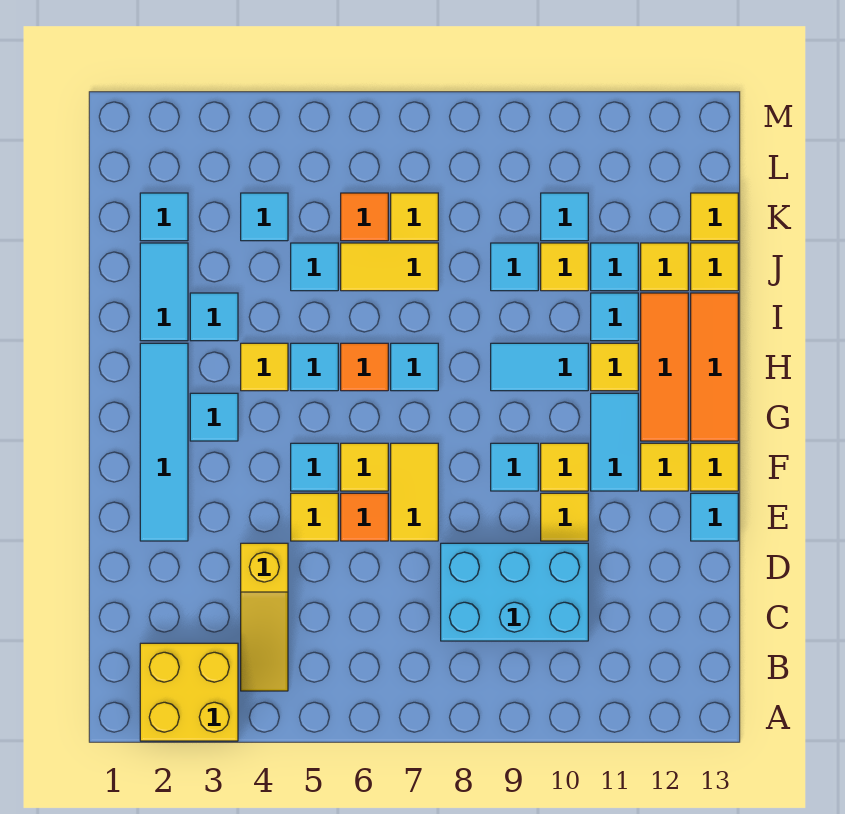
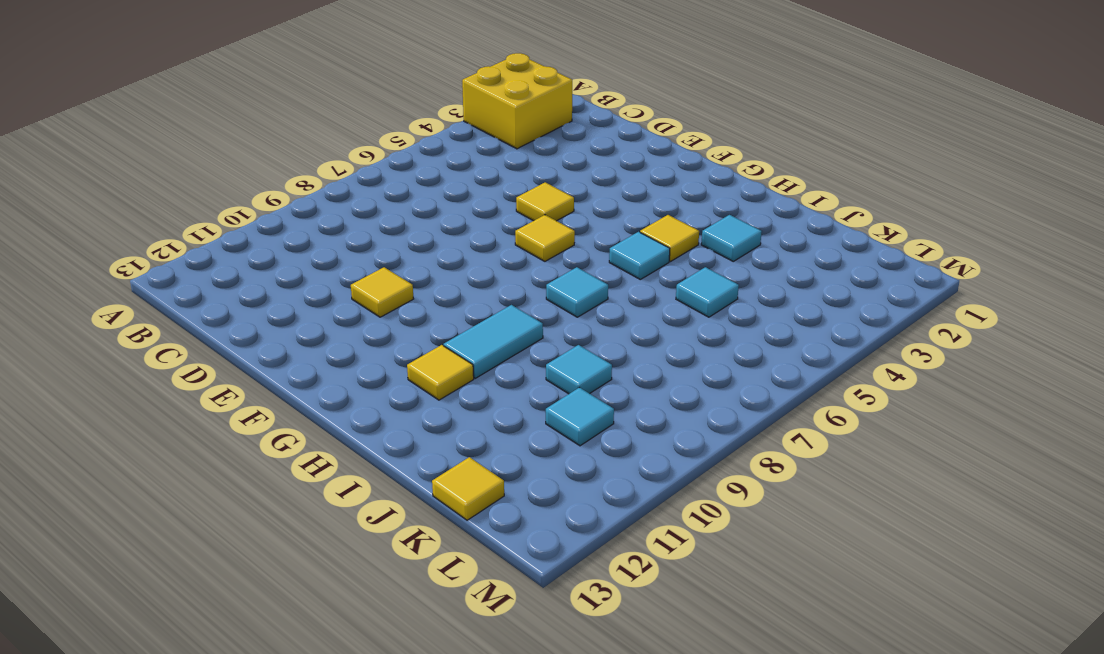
none -> yellow 1x3 slope [241,543,288,691]
none -> cyan 2x3 brick [441,543,588,641]
none -> cyan 1x4 tile [140,343,188,541]
none -> orange 1x1 tile [341,493,388,541]

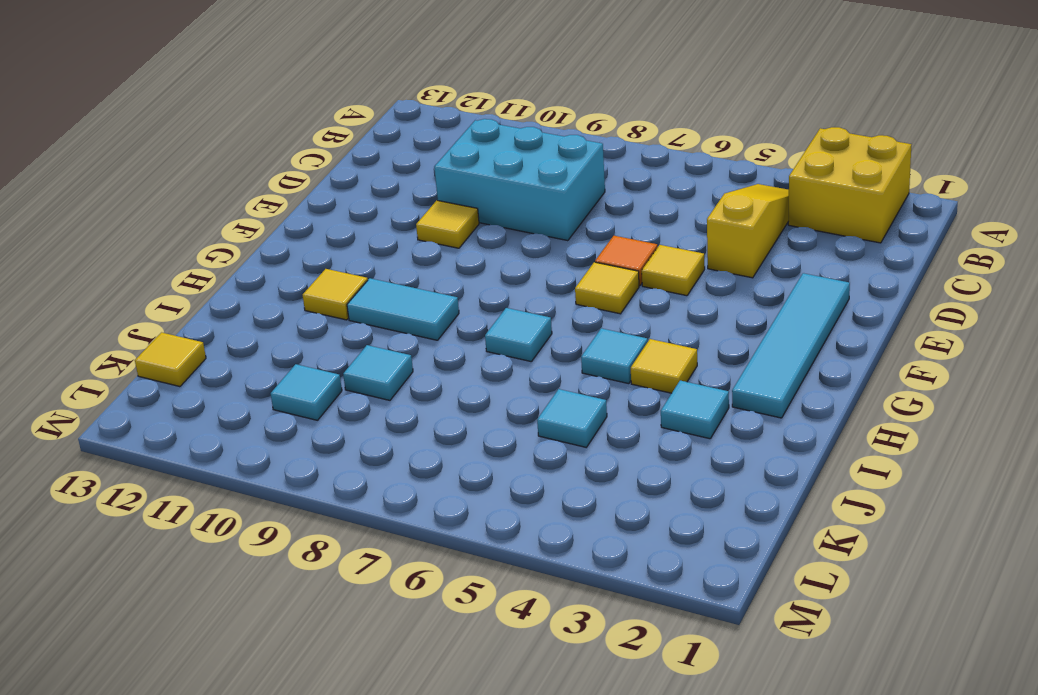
none -> yellow 1x2 tile [391,443,438,541]
none -> cyan 1x1 tile [691,493,738,541]
none -> cyan 1x1 tile [291,443,338,491]
none -> cyan 1x1 tile [491,443,538,491]

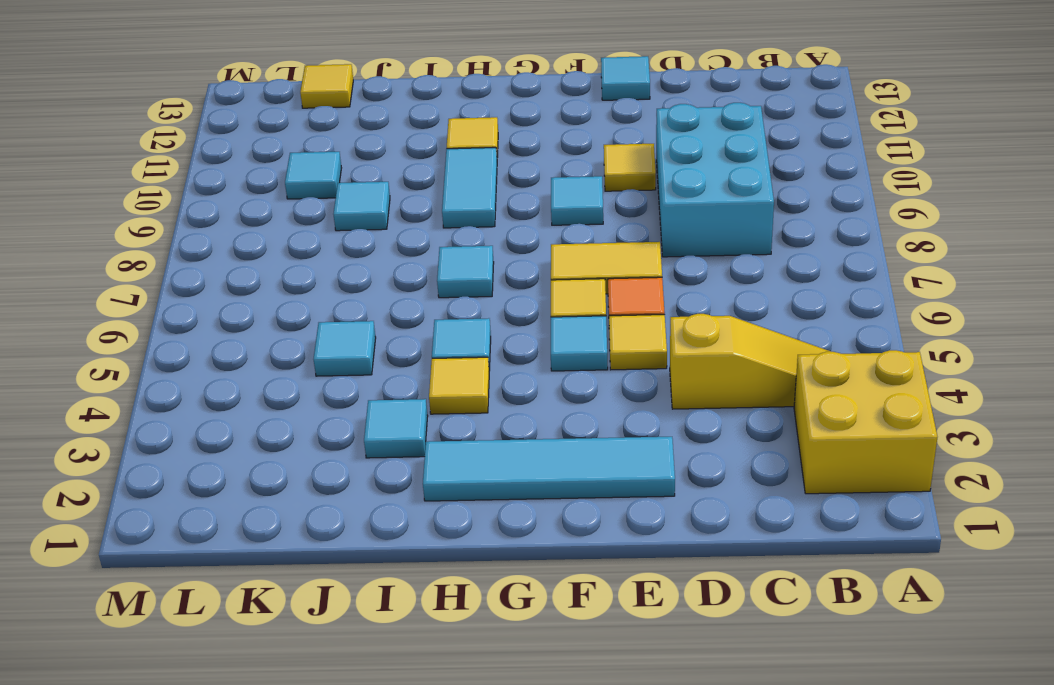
none -> yellow 1x1 tile [541,443,588,491]
none -> cyan 1x2 tile [591,393,638,491]
none -> yellow 1x1 tile [641,443,688,491]
none -> yellow 1x1 tile [691,443,738,491]

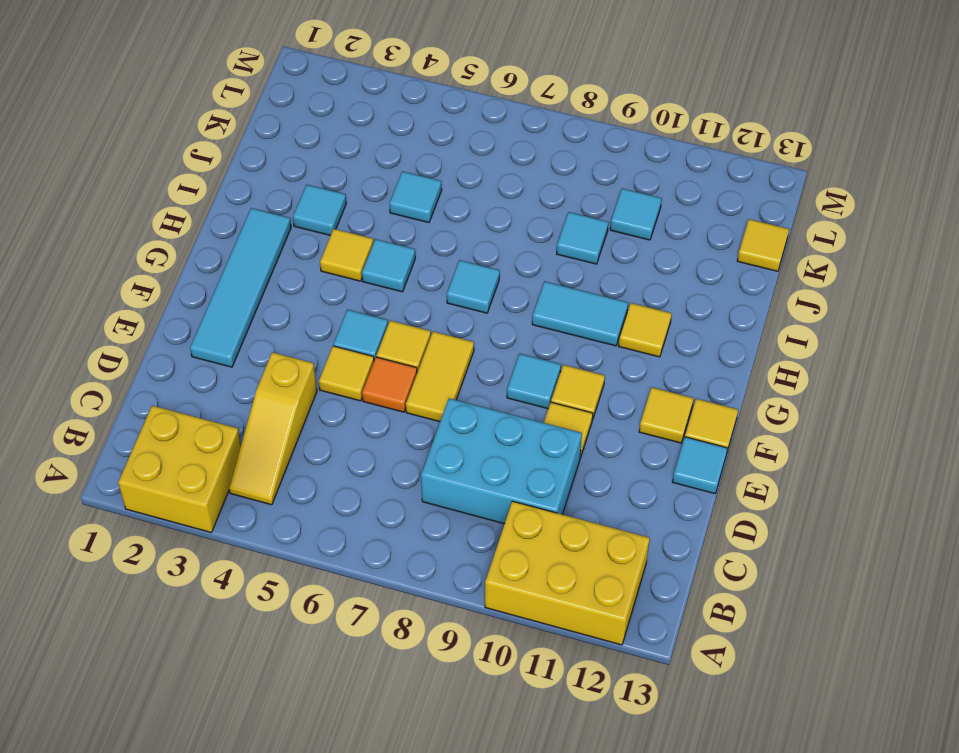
yellow 2x3 brick [485,501,650,645] -> none
none -> cyan 1x2 tile [591,393,638,491]
none -> cyan 1x1 tile [190,393,238,441]
none -> orange 1x3 tile [641,293,688,441]
none -> orange 1x3 tile [691,293,738,441]

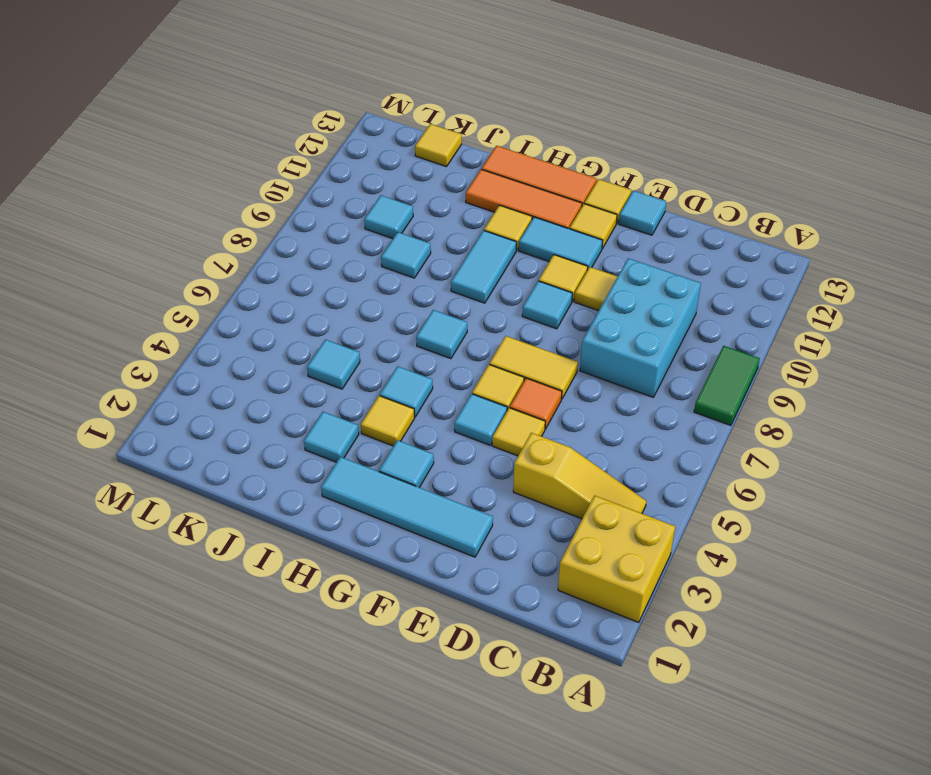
green 1x2 tile [694,346,760,425] -> none
none -> orange 1x1 tile [341,343,388,391]
none -> cyan 1x2 tile [140,243,188,341]
none -> cyan 1x1 tile [591,293,638,341]
none -> yellow 1x2 tile [341,243,438,291]

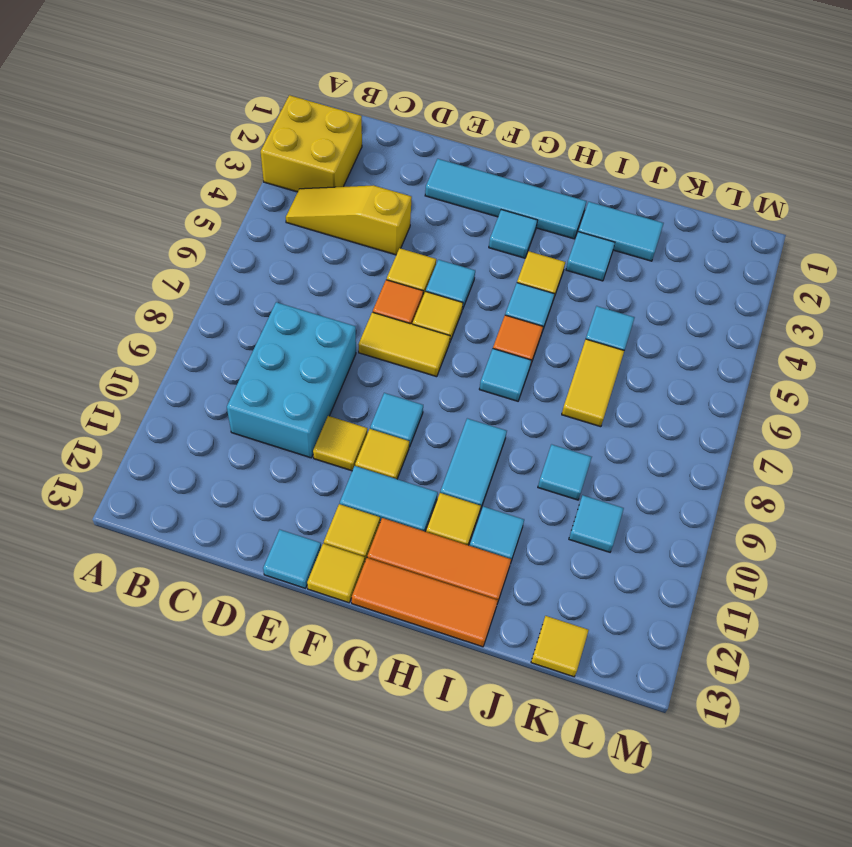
none -> yellow 1x1 tile [541,243,588,291]
none -> cyan 1x1 tile [591,243,638,291]
none -> yellow 1x1 tile [641,243,688,291]
none -> yellow 1x1 tile [691,243,738,291]

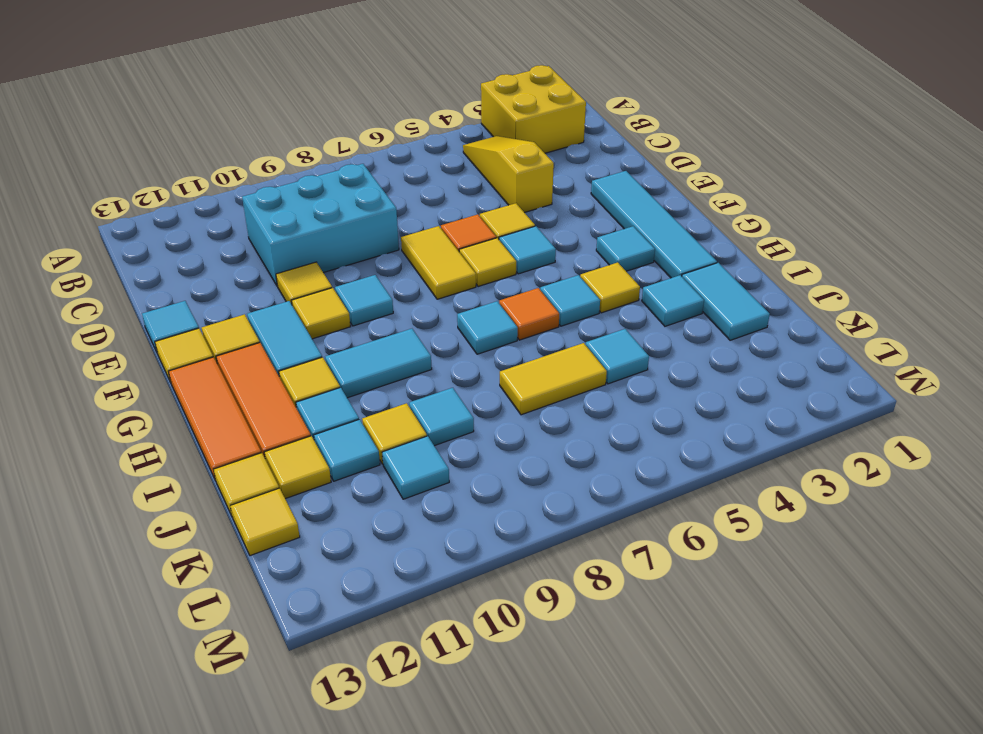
none -> cyan 1x1 tile [140,193,188,241]
none -> cyan 1x1 tile [241,193,288,241]
none -> orange 1x1 tile [341,193,388,241]
none -> yellow 1x1 tile [391,193,438,241]

